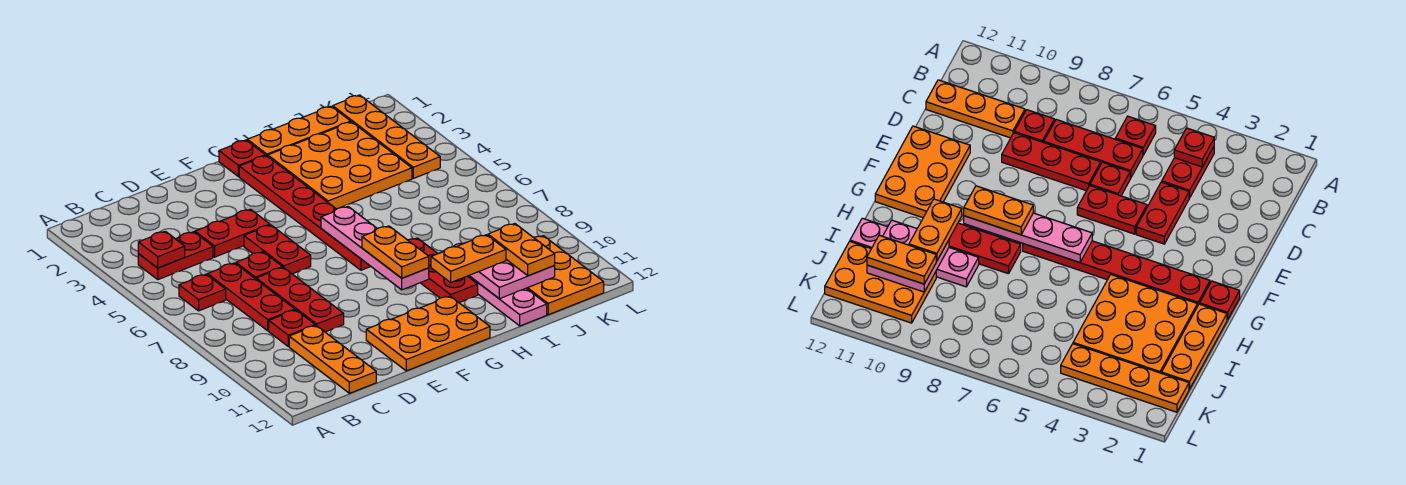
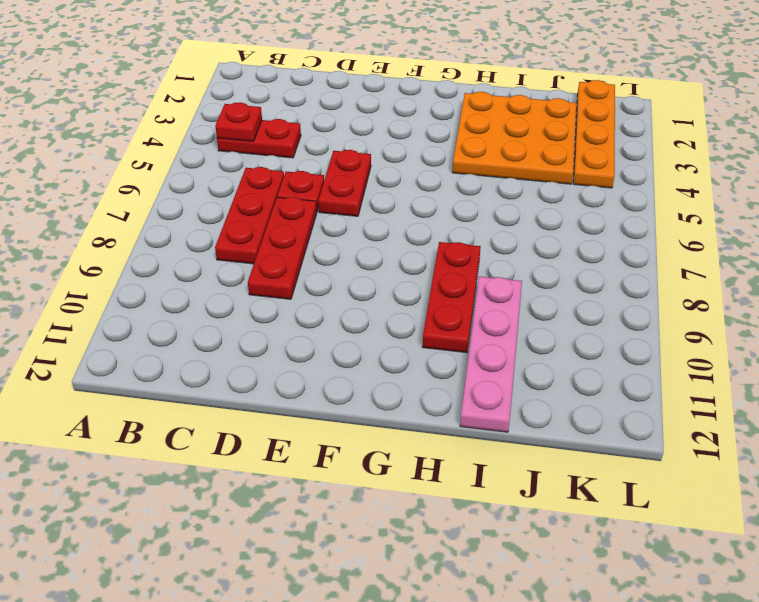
none -> red 1x1 plate [179,274,226,311]
none -> red 1x1 plate [269,310,315,346]
none -> orange 1x3 plate [289,326,376,393]

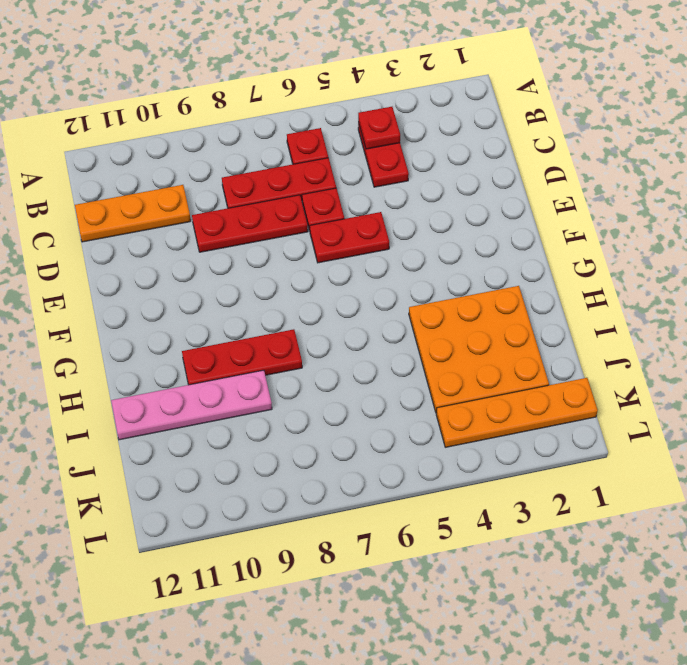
none -> red 1x1 plate [269,310,315,346]
none -> red 1x2 plate [195,209,270,257]
none -> orange 2x3 plate [366,296,490,371]

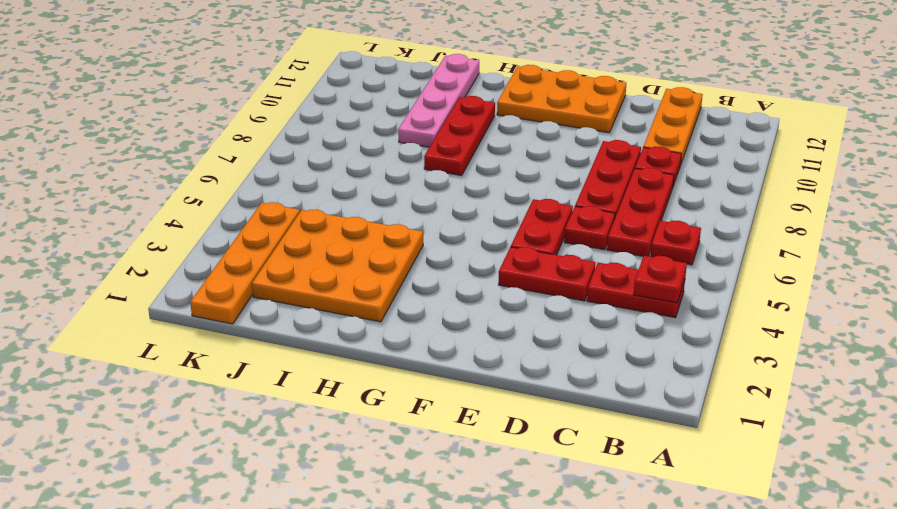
none -> red 1x1 plate [219,140,265,177]
none -> red 1x6 plate [239,156,371,270]
none -> orange 1x3 plate [247,106,351,156]

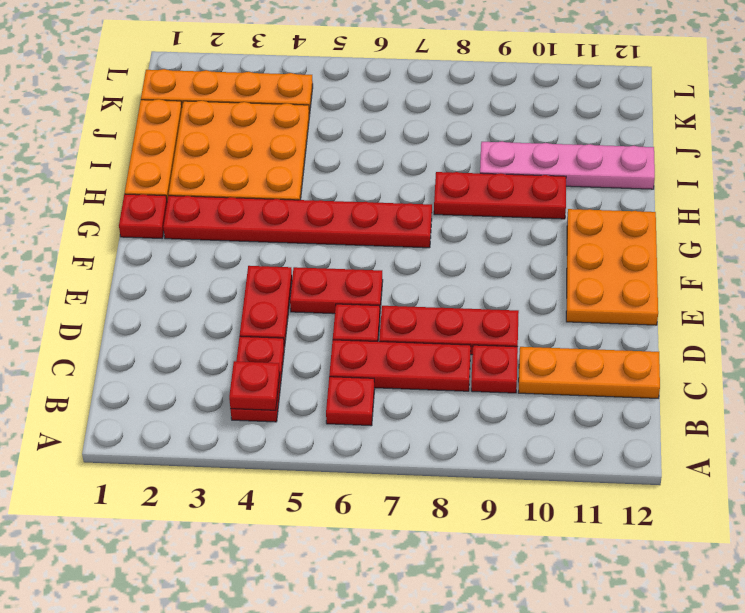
none -> orange 2x3 plate [526,236,604,315]
none -> pink 1x4 plate [321,207,429,290]
none -> pink 2x2 plate [469,260,555,299]

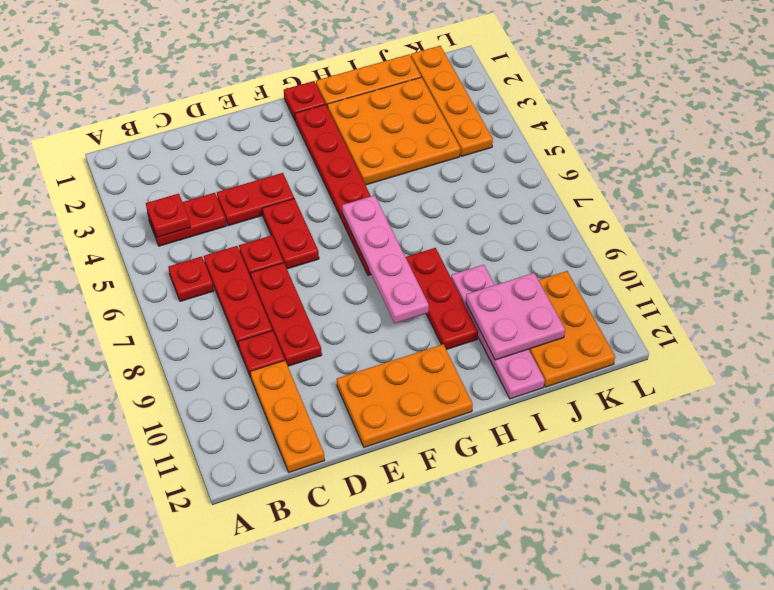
none -> orange 1x2 plate [362,226,429,278]
none -> orange 1x2 plate [431,235,506,282]
none -> orange 1x2 plate [488,224,555,276]

